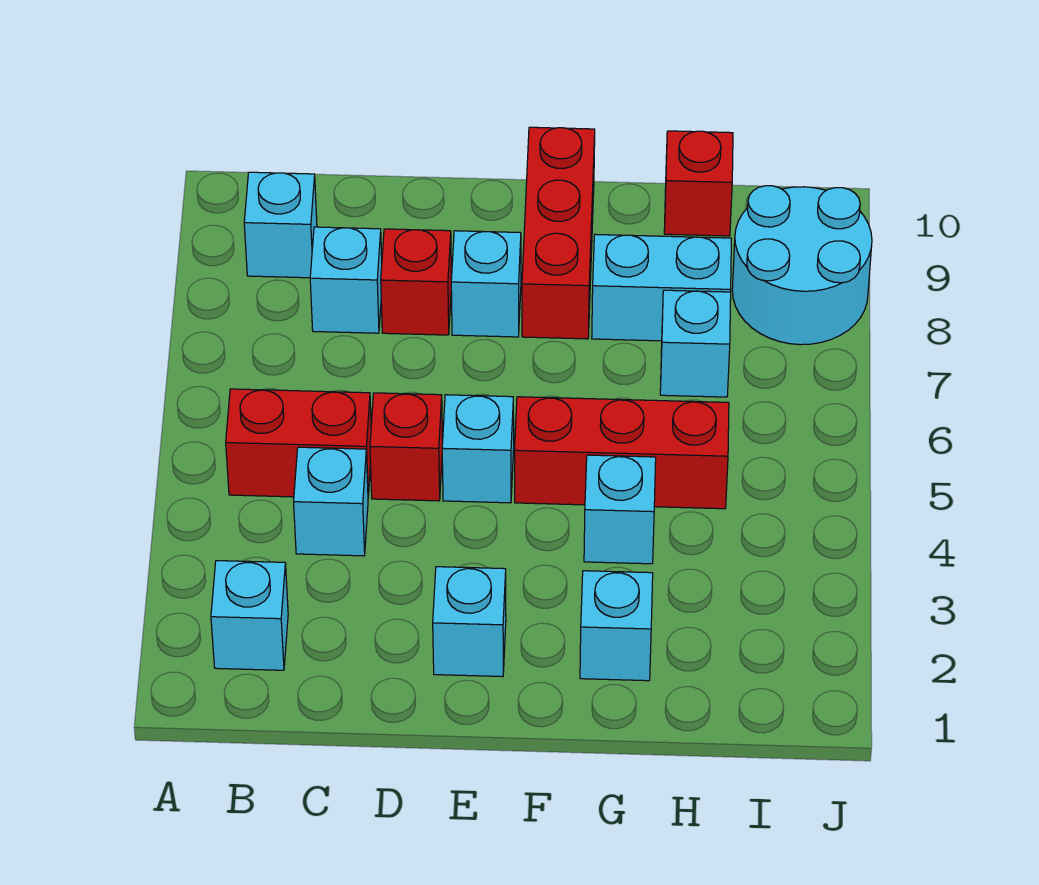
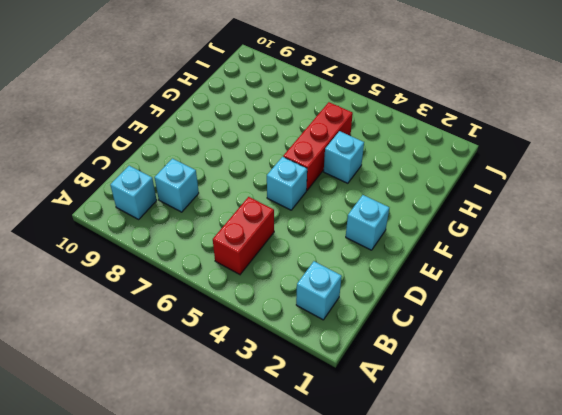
none -> cyan 1x1 brick [294,447,368,556]
none -> red 1x1 brick [370,393,443,501]
none -> red 1x1 brick [381,229,451,335]

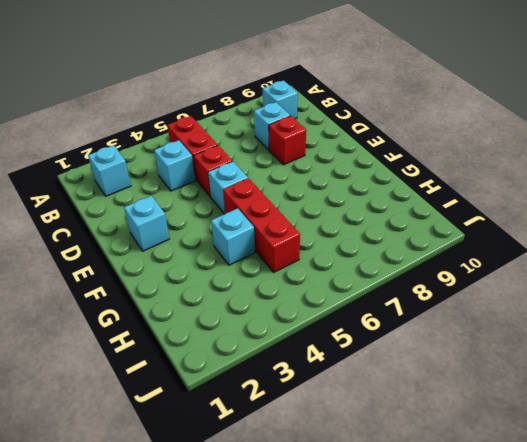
none -> cyan 1x1 brick [451,231,521,337]
none -> red 1x3 brick [522,127,595,339]
none -> cyan 1x1 brick [580,571,653,681]

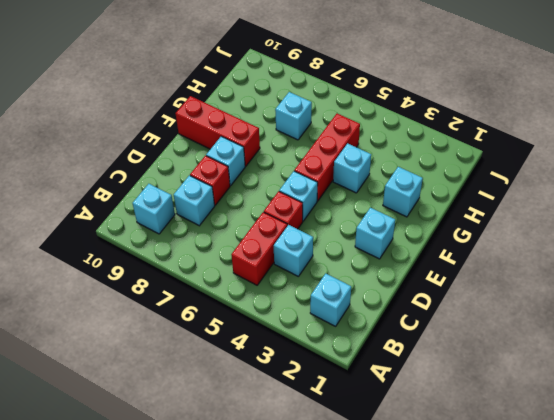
none -> cyan 1x2 brick [592,234,731,341]
none -> red 1x1 brick [664,131,733,236]
none -> cyan 2x2 round brick [732,186,872,345]

